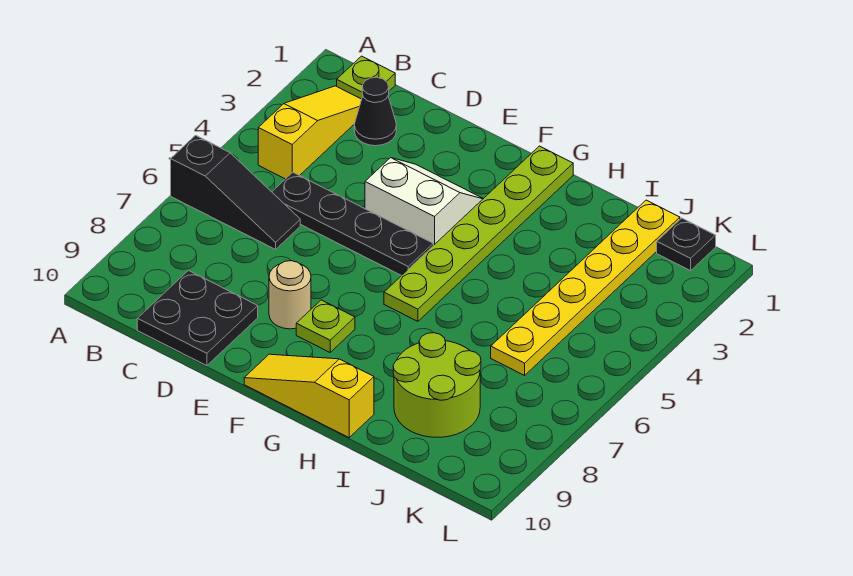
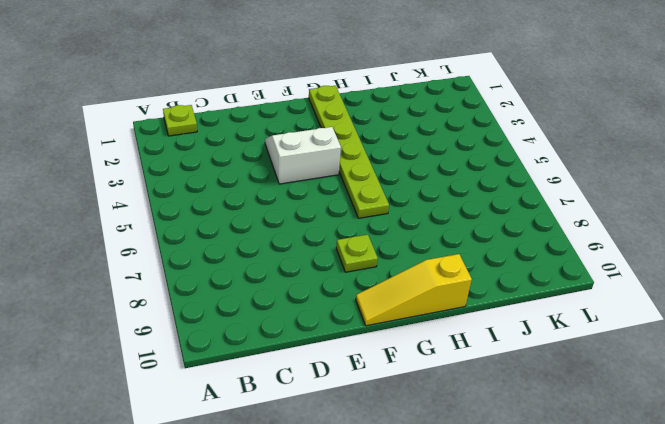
none -> black 1x3 slope [171,135,300,249]
none -> yellow 1x3 slope [258,86,362,179]
none -> black 1x1 cone [354,77,396,146]

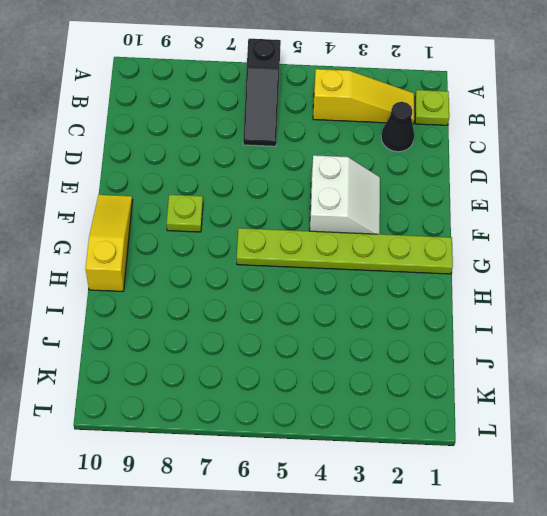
none -> black 1x4 plate [272,172,433,276]
none -> black 2x2 plate [137,271,258,366]
none -> tan 1x1 round brick [269,261,311,329]

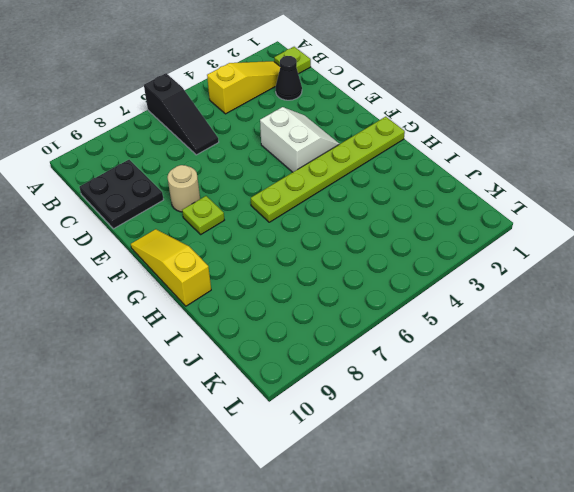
none -> black 1x4 plate [272,172,433,276]
none -> lime 2x2 round brick [393,333,481,437]
none -> yellow 1x6 plate [491,200,680,375]

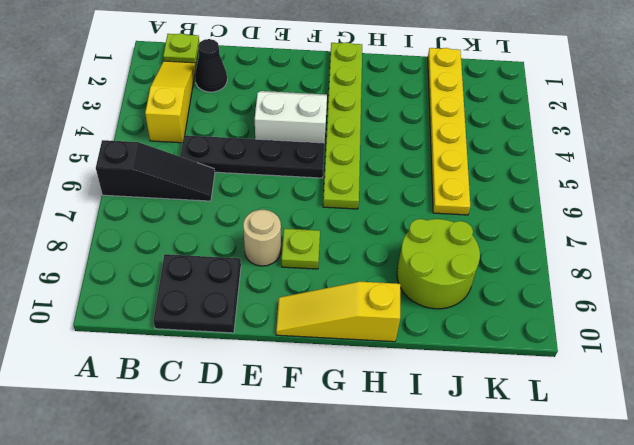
none -> black 1x1 plate [657,218,716,271]

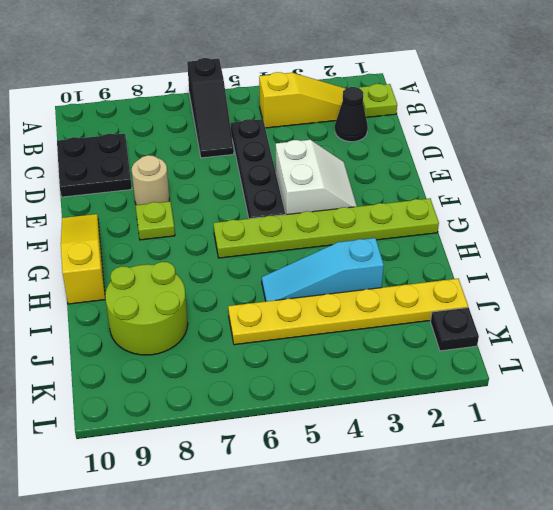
cyan 1x3 slope [262,238,384,301] -> none

